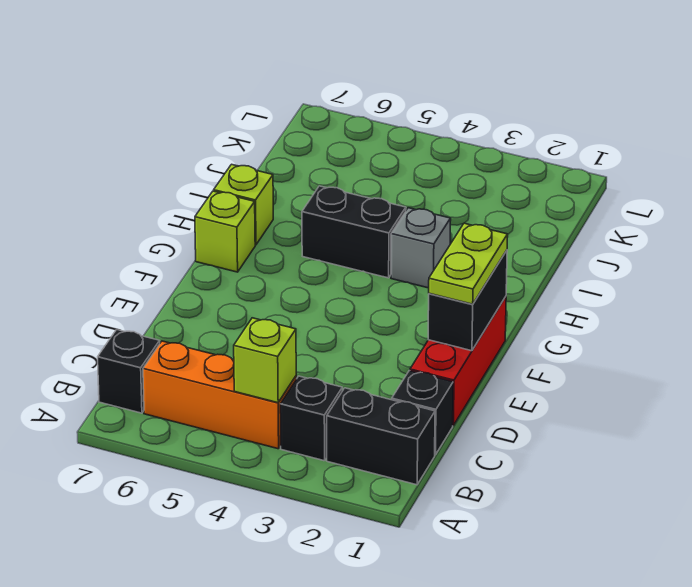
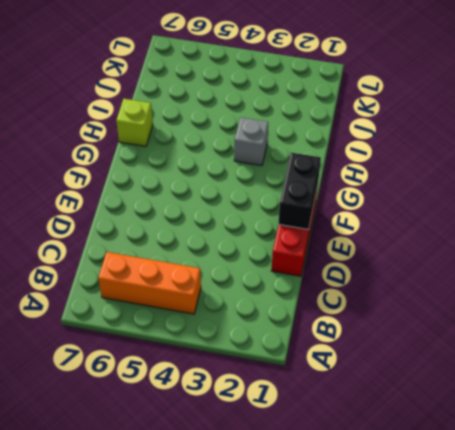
none -> black 1x2 brick [327,388,435,485]
none -> black 1x1 brick [280,376,342,461]
none -> black 1x1 brick [98,330,160,413]

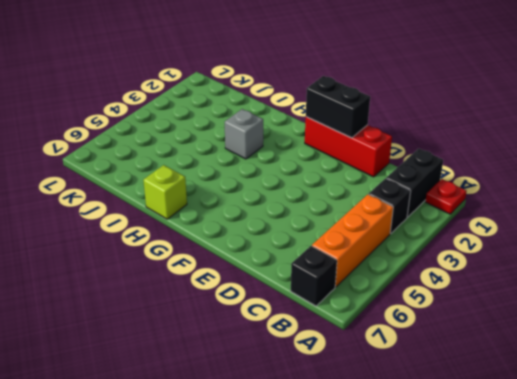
red 1x1 plate [425,179,467,214] -> none
none -> black 1x1 brick [392,371,453,455]
none -> lime 1x1 brick [195,191,255,272]
none -> black 1x2 brick [302,186,406,278]

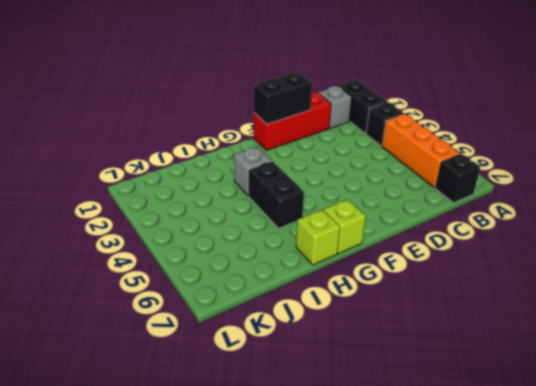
grey 1x1 brick [318,86,352,128] -> black 1x1 brick [392,371,453,455]
none -> lime 1x1 brick [234,318,296,403]
none -> lime 1x2 plate [429,223,508,304]

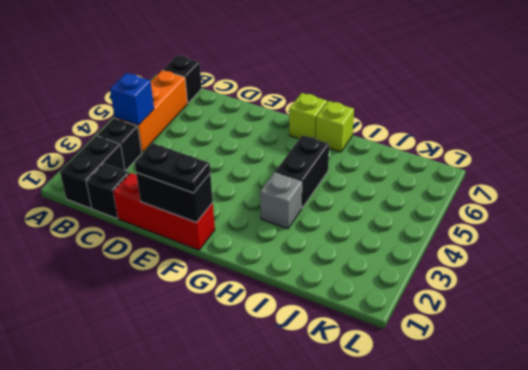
blue 1x1 brick [110,73,154,125] -> lime 1x1 brick [234,318,296,403]
black 1x2 plate [135,143,210,193] -> lime 1x2 plate [429,223,508,304]

